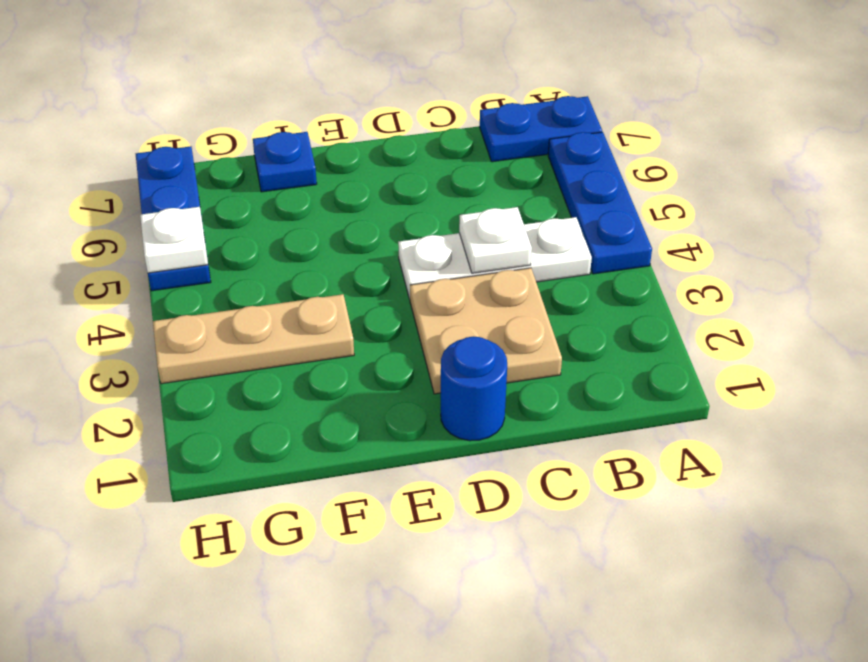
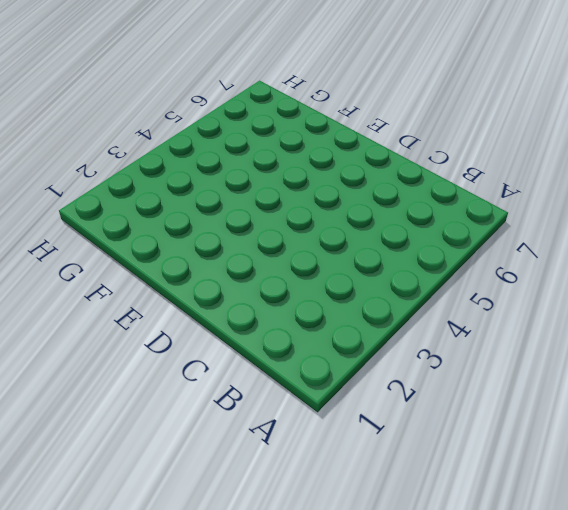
none -> blue 1x3 plate [548,132,652,274]
none -> blue 1x2 plate [480,96,602,162]

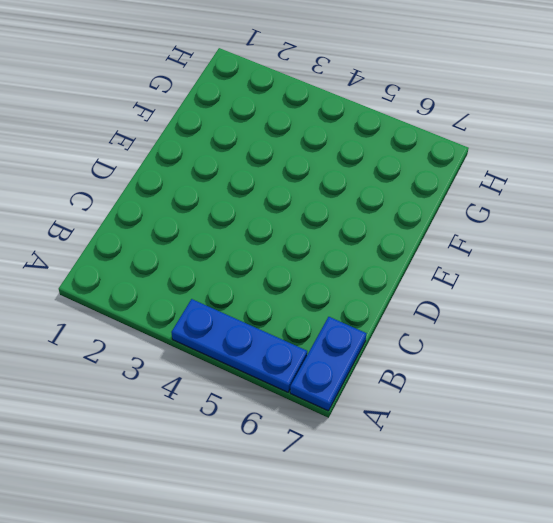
none -> white 1x3 plate [398,217,592,299]
none -> tan 2x2 plate [410,268,562,394]

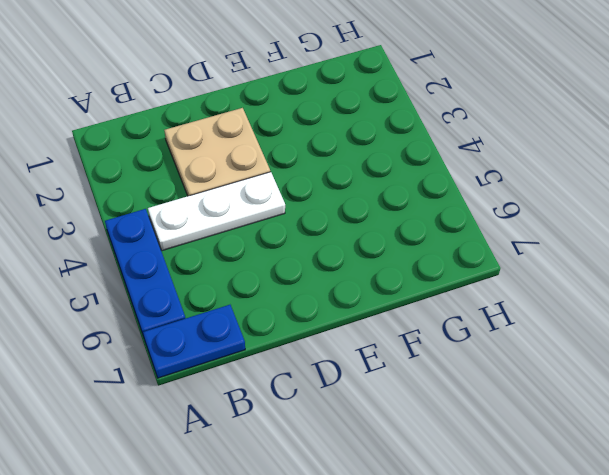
none -> blue 1x1 round brick [441,336,507,441]
none -> tan 1x3 plate [153,294,354,384]

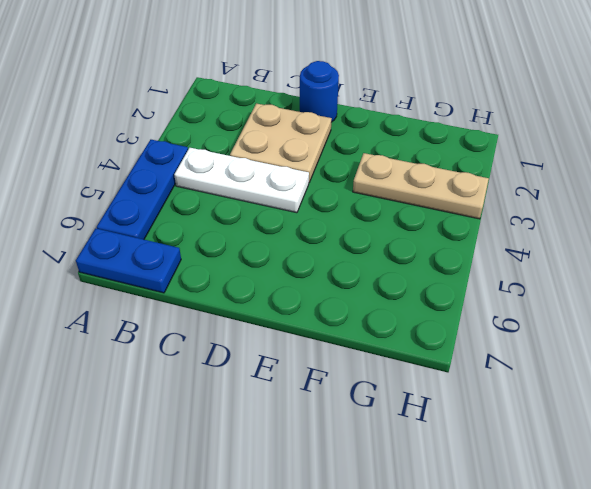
none -> blue 1x1 plate [253,132,317,192]
none -> blue 1x3 plate [136,146,211,291]

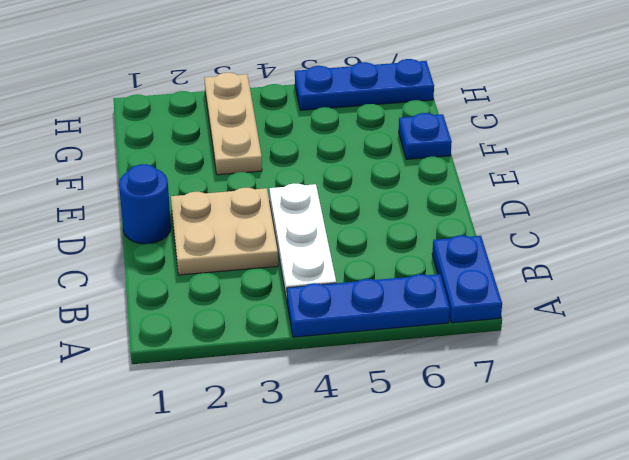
none -> white 1x1 plate [459,207,532,273]
none -> white 1x1 plate [140,207,208,273]

